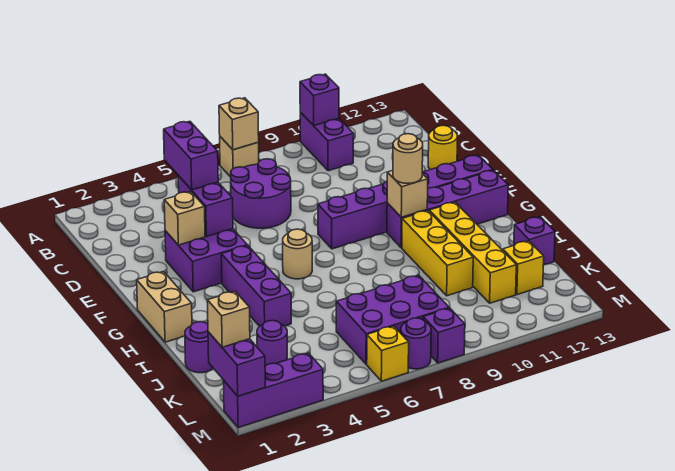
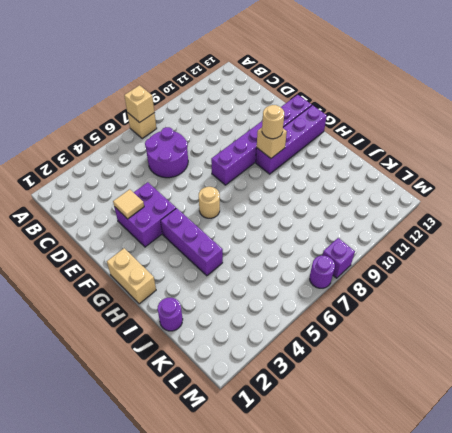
tan 1x1 tile [113,189,144,219] -> tan 1x1 brick [164,192,205,245]
none -> purple 1x2 brick [300,112,354,171]
none -> yellow 1x1 round brick [428,125,457,170]
none -> yellow 1x3 brick [402,211,473,296]
none -> yellow 1x4 brick [429,202,516,303]

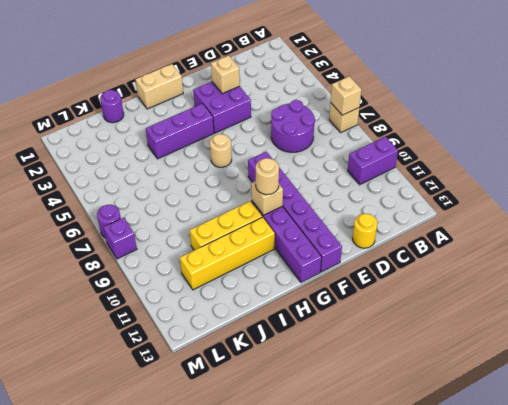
none -> purple 1x1 brick [514,217,555,265]
none -> purple 1x1 round brick [257,320,287,366]
none -> purple 2x3 brick [336,275,449,364]
none -> yellow 1x1 brick [503,241,544,295]

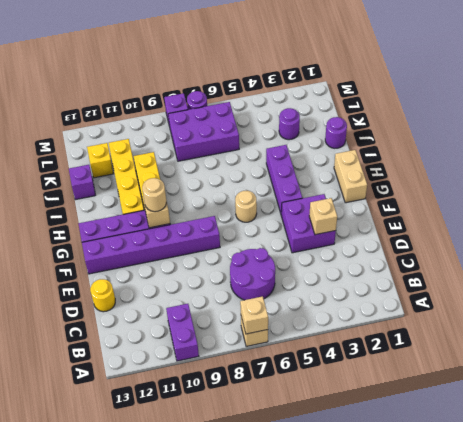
none -> purple 1x3 brick [223,353,323,428]
none -> yellow 1x1 brick [367,326,409,381]
none -> purple 1x1 brick [300,74,339,126]
none -> purple 1x2 brick [178,176,233,237]

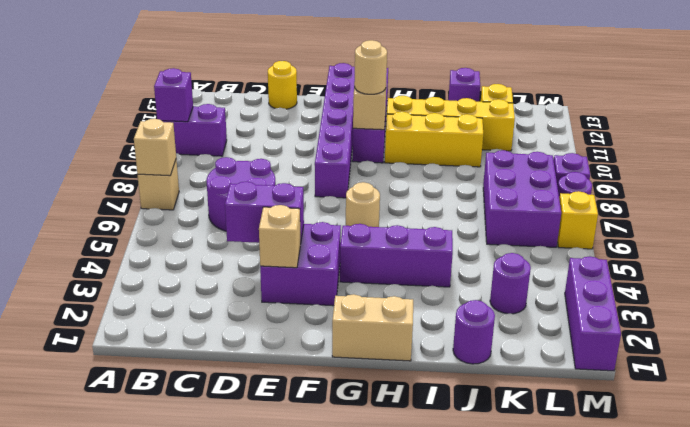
none -> purple 1x2 brick [208,332,265,396]
none -> purple 1x2 brick [164,121,218,190]
none -> tan 1x1 brick [207,291,250,347]

